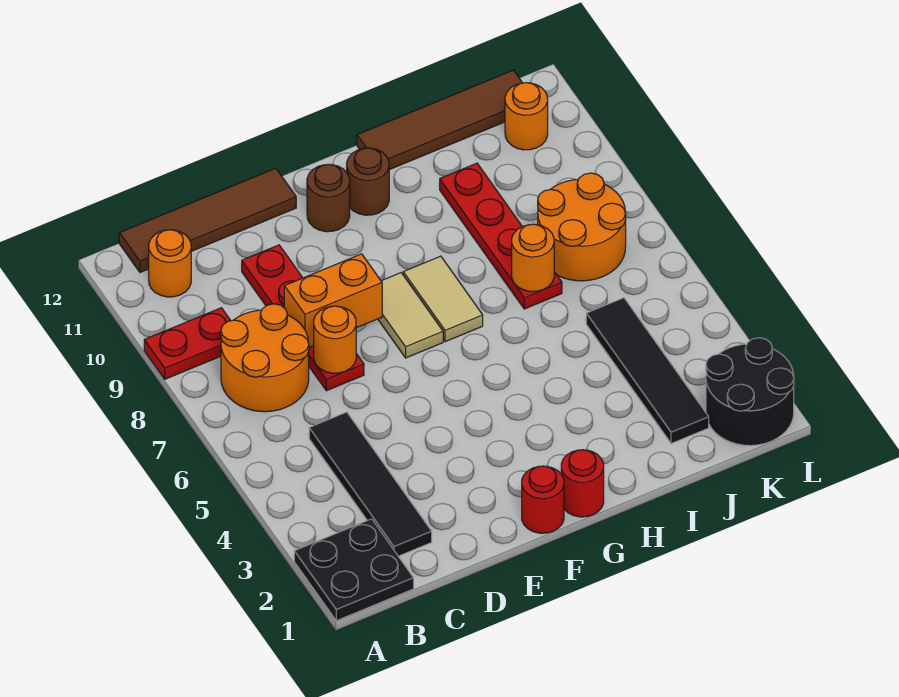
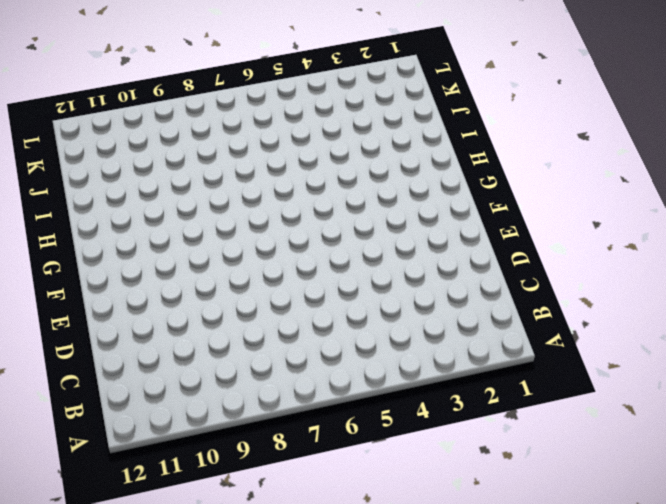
none -> black 2x2 plate [294,519,414,621]
none -> red 1x2 plate [144,308,231,379]
none -> orange 2x2 round brick [221,304,309,412]

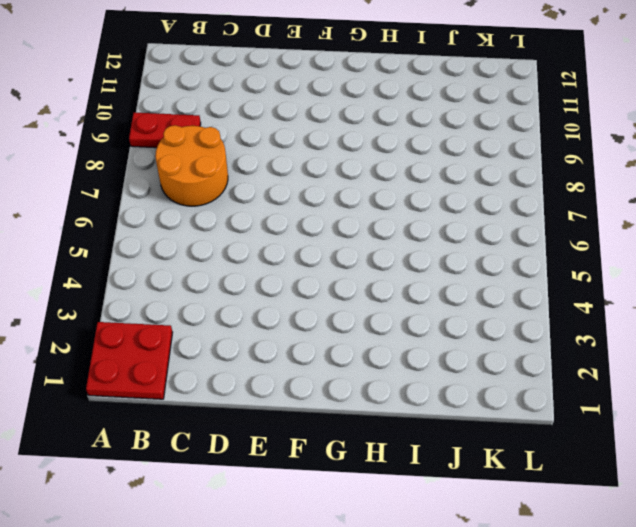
red 2x2 plate [86,322,173,399] -> black 2x2 plate [294,519,414,621]
none -> orange 1x1 round brick [149,230,191,297]
none -> brown 1x4 tile [119,168,296,272]
none -> black 1x4 tile [309,412,432,556]

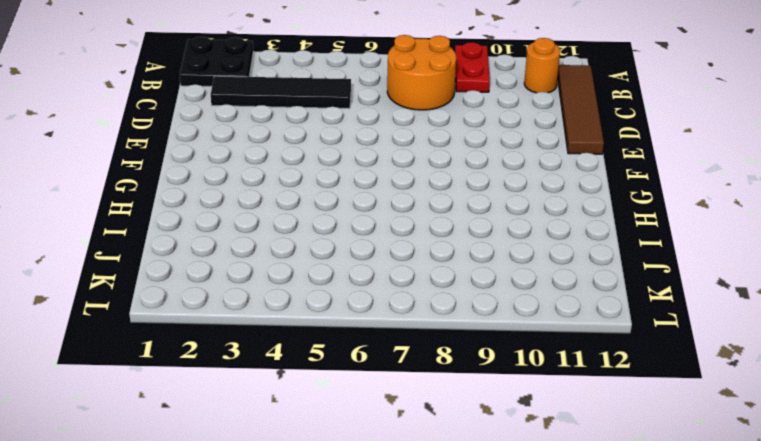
none -> red 1x4 plate [242,245,364,391]
none -> red 1x1 round brick [522,466,564,533]
none -> tan 1x2 tile [378,273,443,358]

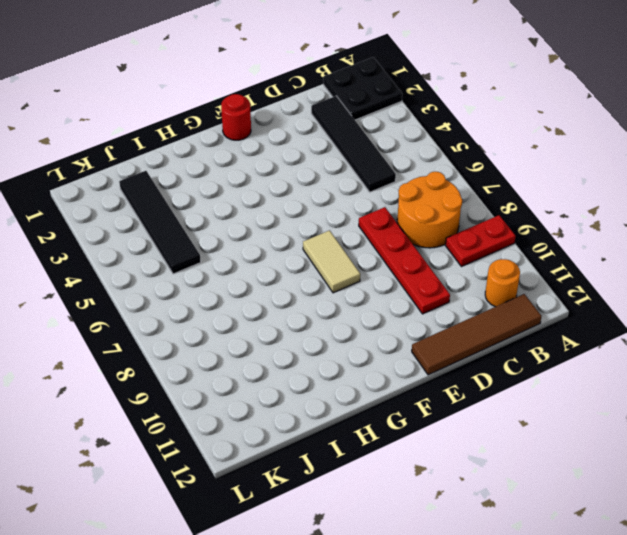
none -> brown 1x1 round brick [307,164,350,232]
none -> red 1x1 round brick [561,450,604,517]
none -> tan 1x2 tile [403,256,483,342]

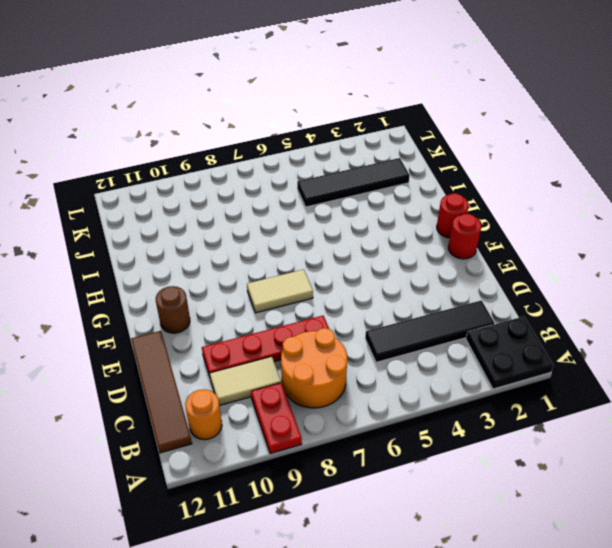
tan 1x2 tile [210,357,281,406] -> tan 1x2 tile moved to [403,256,483,342]
none -> brown 1x1 round brick [347,148,389,215]
none -> brown 1x4 tile [357,70,522,170]
none -> red 1x4 plate [440,163,562,309]

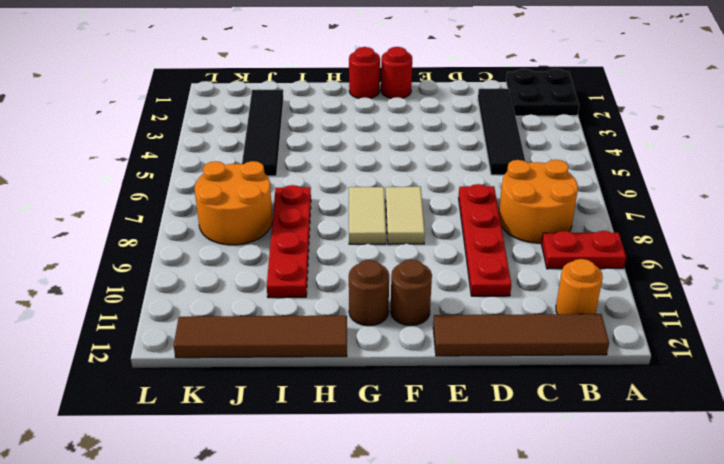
none -> black 2x2 round brick [706,338,794,446]
none -> orange 1x1 round brick [505,83,548,150]
none -> orange 1x1 round brick [314,306,356,373]

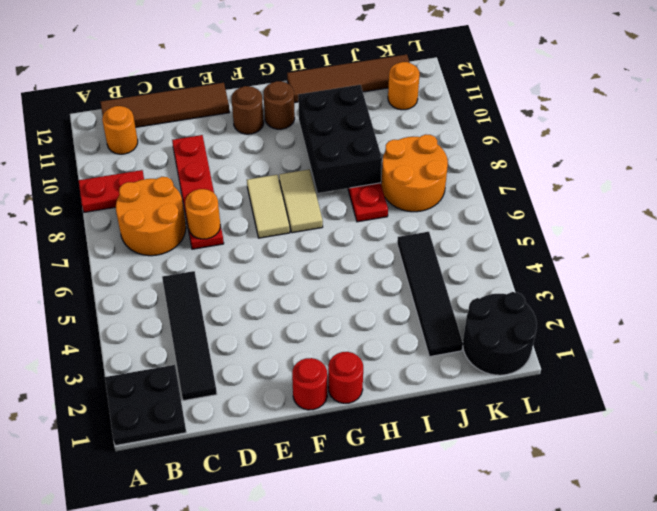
black 2x3 brick [298,85,382,193] -> none
none -> orange 1x2 brick [284,254,382,347]
none -> orange 1x1 round brick [512,224,554,292]

